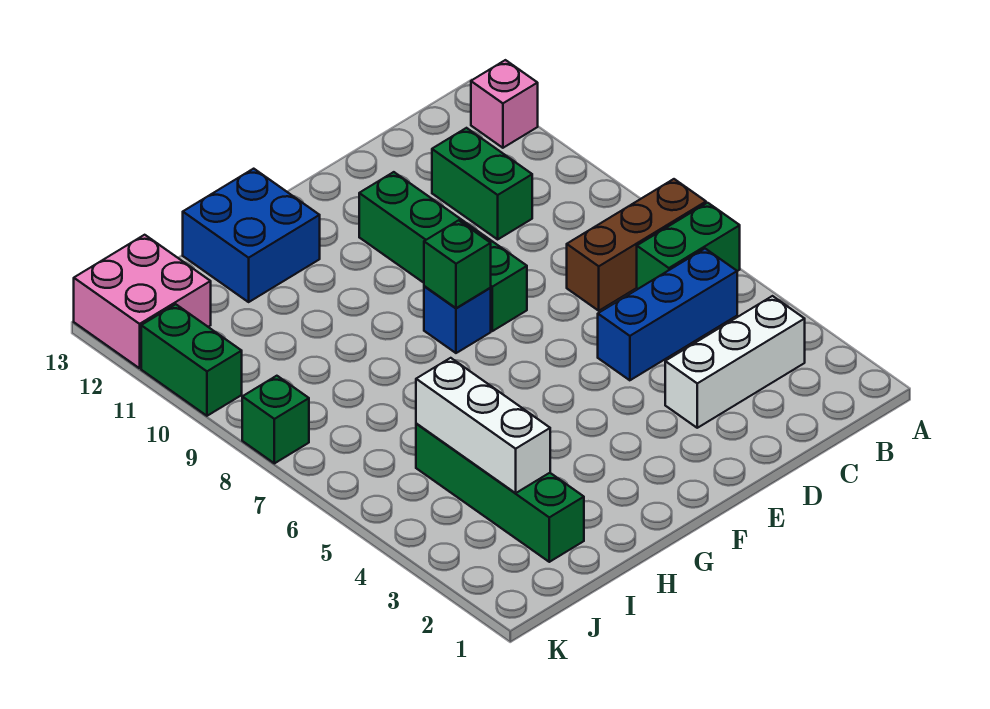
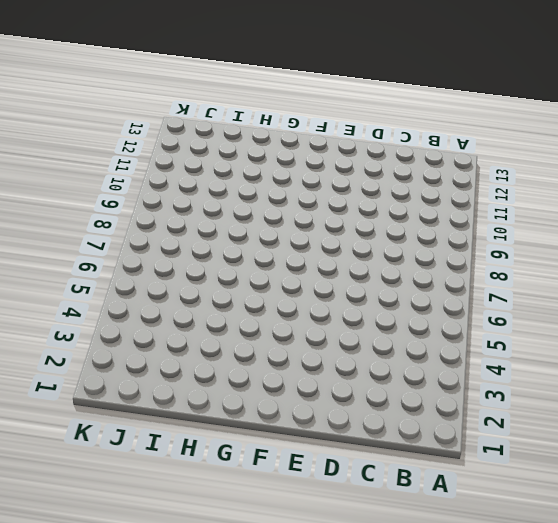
none -> green 1x2 brick [637,203,740,289]
none -> brown 1x3 brick [567,179,706,311]
none -> pink 1x1 brick [471,60,538,148]

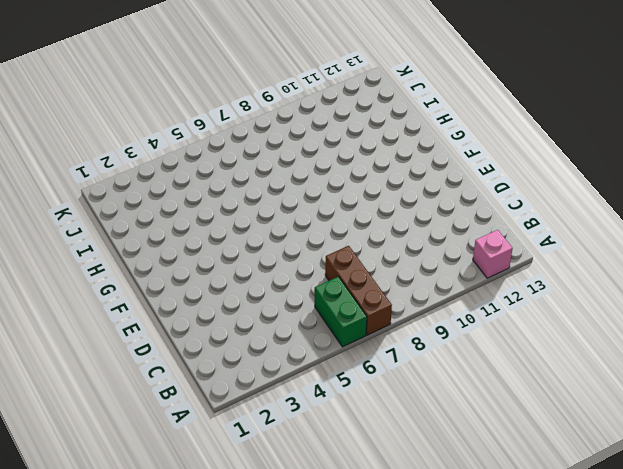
none -> white 1x3 brick [665,296,805,428]
none -> blue 1x3 brick [598,249,737,380]
none -> green 1x2 brick [432,128,532,239]

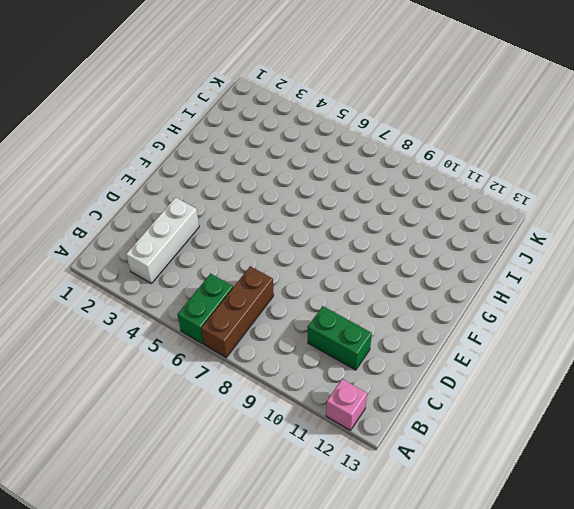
none -> blue 1x3 brick [598,249,737,380]
none -> green 1x4 brick [359,172,527,331]
none -> blue 1x1 brick [424,286,491,353]

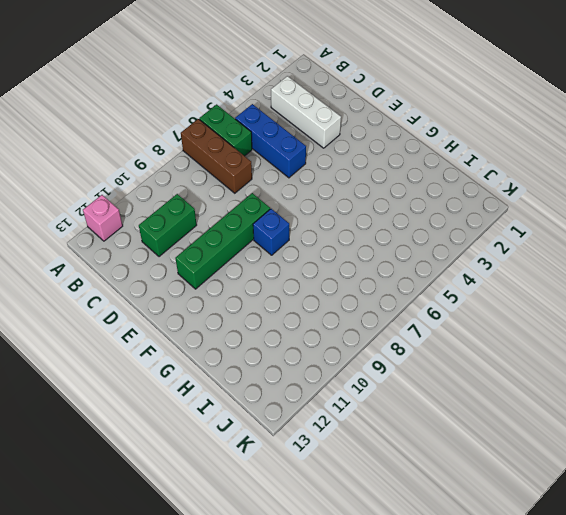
none -> blue 2x2 brick [183,169,320,302]
none -> green 1x4 brick [416,424,584,562]
none -> pink 2x2 brick [74,235,211,368]

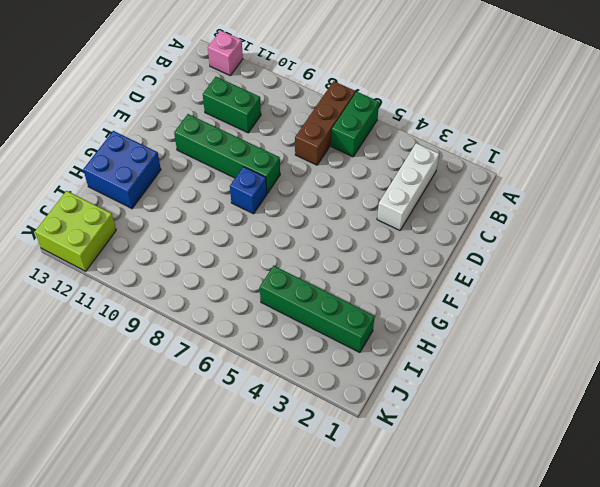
lime 2x2 brick [35,191,116,271] -> pink 2x2 brick [74,235,211,368]
none -> blue 1x3 brick [598,249,737,380]
none -> green 1x1 brick [242,376,309,463]
none -> green 1x2 brick [141,304,242,416]

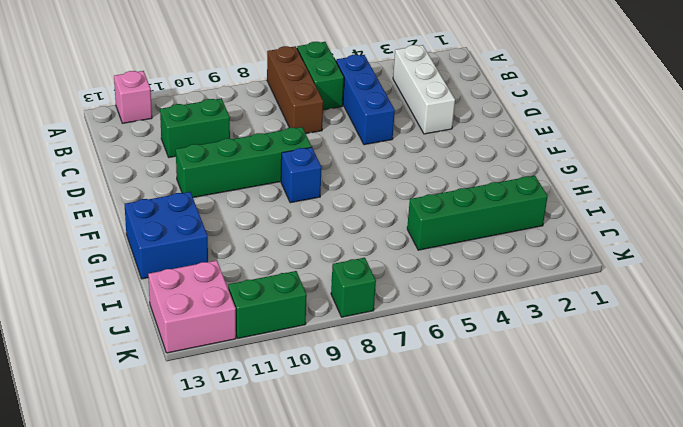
none -> green 1x1 brick [424,220,491,308]
none -> white 1x3 brick [416,358,550,493]

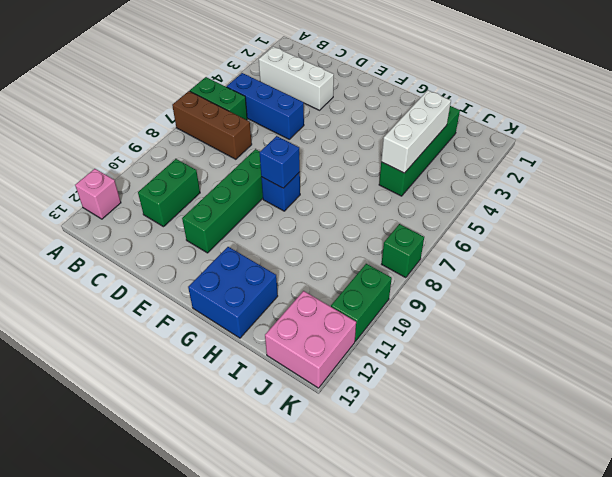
blue 1x1 brick [259,136,300,188] -> green 1x1 brick [424,220,491,308]

